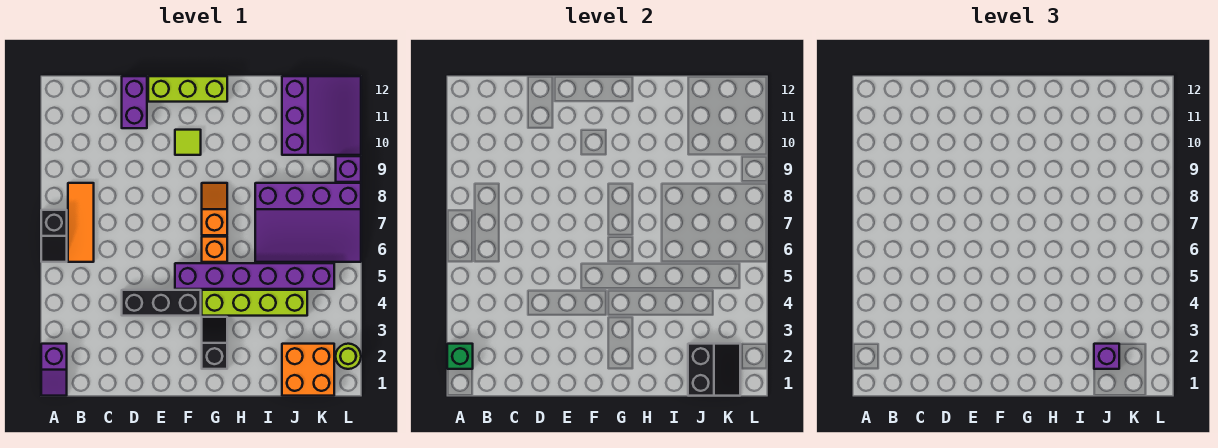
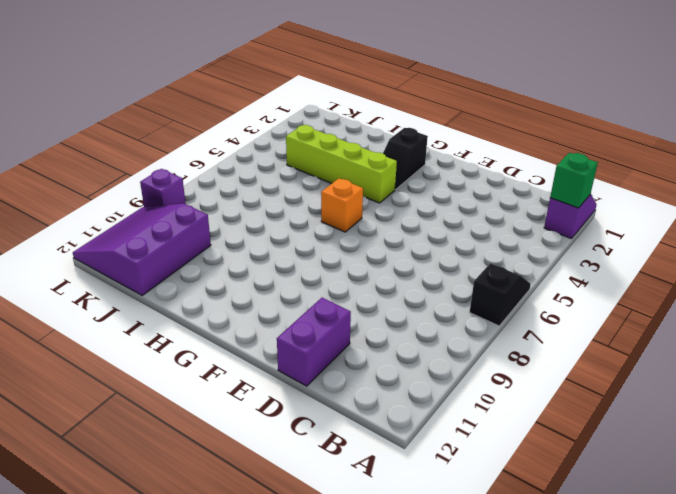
none -> orange 1x3 tile [68,183,94,262]
none -> black 1x3 brick [122,290,201,316]
none -> lime 1x3 brick [148,76,227,102]

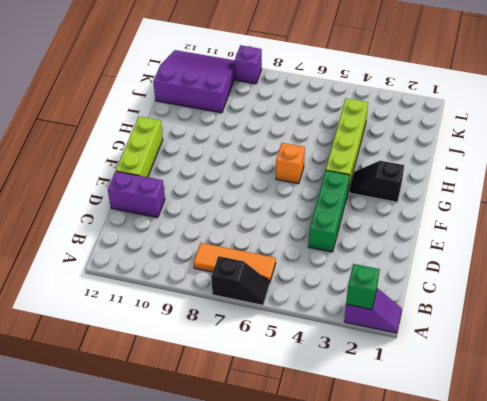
green 1x3 brick [308,170,349,252] -> black 1x3 brick [122,290,201,316]
none -> purple 1x6 brick [175,263,334,289]
none -> lime 1x1 tile [175,130,201,155]
none -> orange 1x2 slope [202,183,227,235]

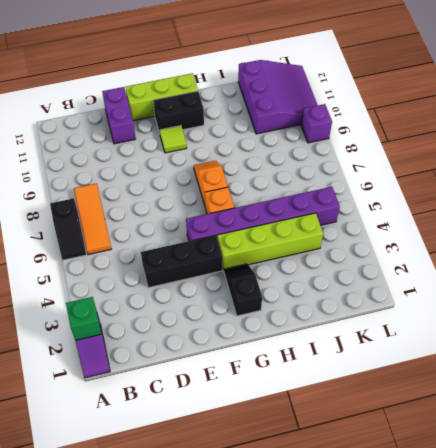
black 1x2 brick [153,91,204,133] -> none
none -> purple 3x4 slope [255,183,361,262]
none -> orange 2x2 brick [282,344,334,396]
none -> lime 1x1 round brick [336,344,361,369]

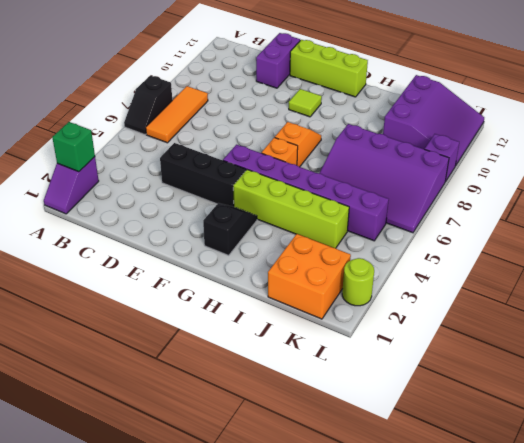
none -> black 2x2 slope [688,344,740,396]
none -> purple 1x1 brick [1094,344,1119,369]

